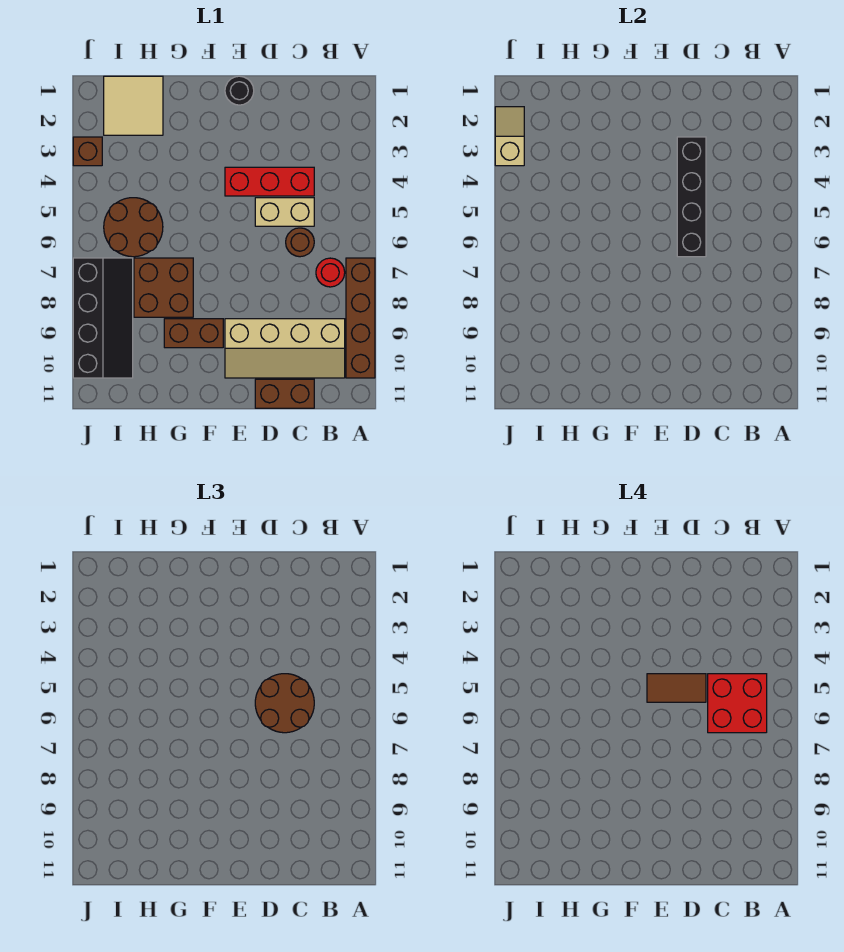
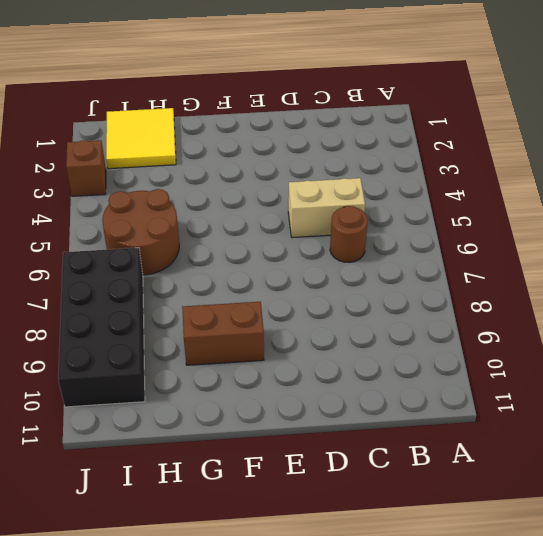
yellow 2x2 tile [106,108,176,169] -> tan 2x2 tile [104,76,163,135]
black 2x4 brick [58,248,145,407] -> black 2x4 slope [73,258,133,378]
none -> brown 1x4 brick [346,258,375,378]
none -> red 1x1 round brick [316,258,345,287]
none -> tan 2x4 slope [225,319,345,378]

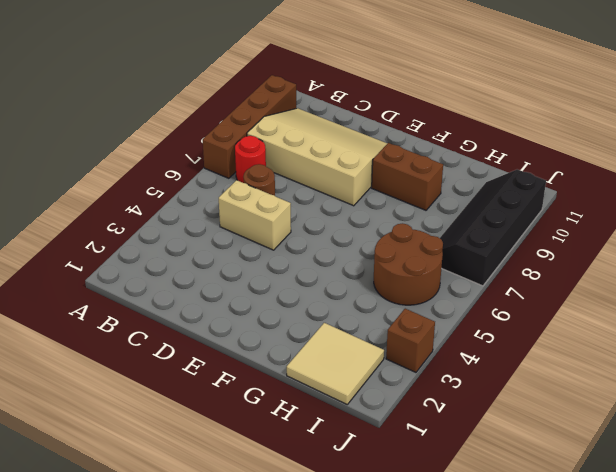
tan 3x4 slope [247,108,387,206] -> tan 2x4 slope [225,319,345,378]
none -> red 1x3 brick [225,167,314,196]
none -> brown 1x2 brick [255,379,314,408]
none -> black 1x1 round brick [225,76,254,105]

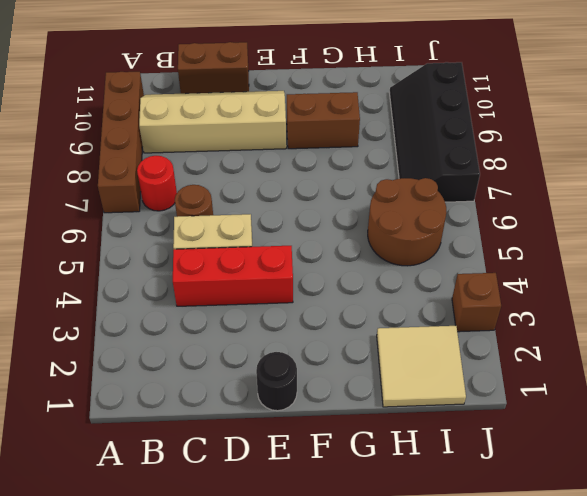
none -> brown 2x2 brick [134,258,193,317]
none -> black 1x4 brick [677,137,706,257]
none -> tan 1x2 slope [495,107,524,166]

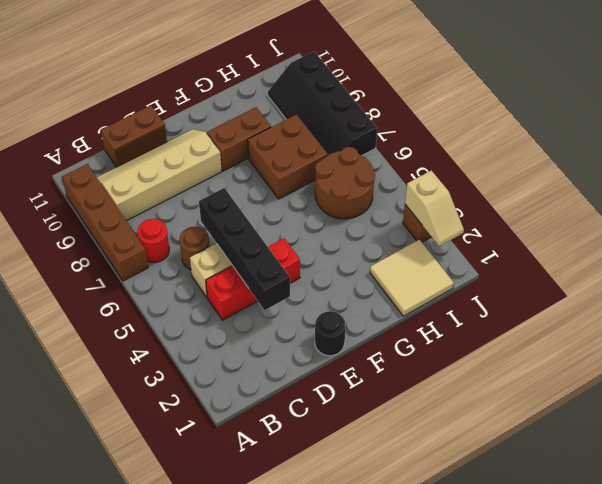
none -> brown 2x2 round brick [255,674,314,733]
none -> red 2x2 brick [708,674,767,733]
none -> brown 1x2 tile [647,674,706,702]

